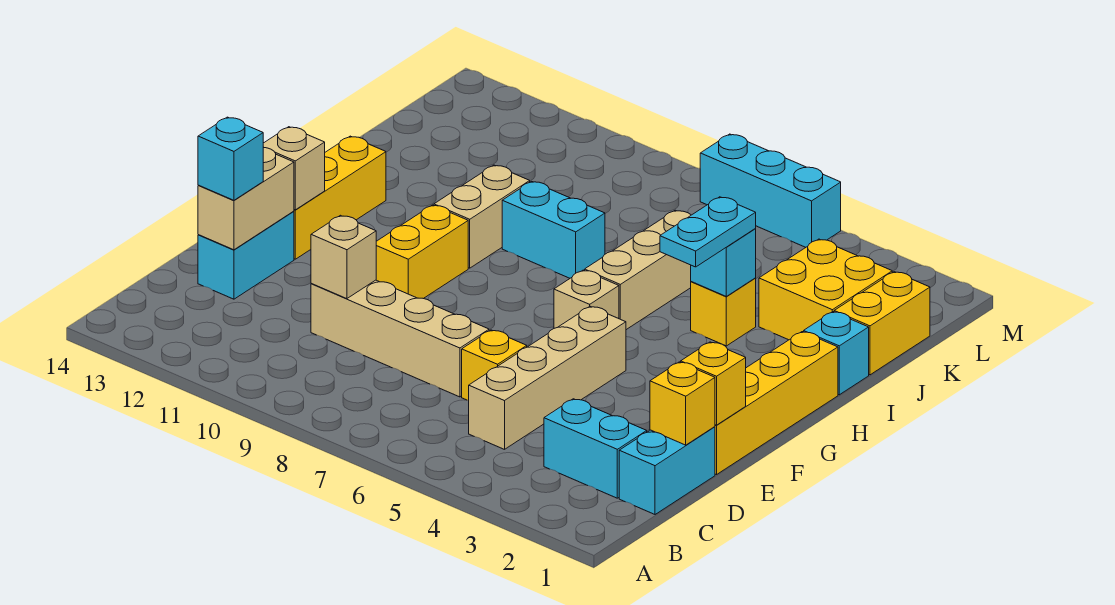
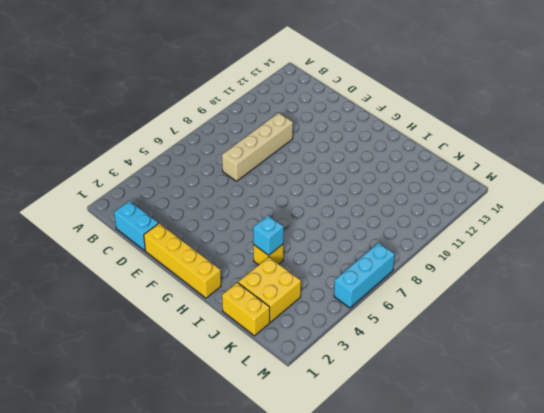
none -> cyan 1x2 brick [544,399,647,498]
none -> tan 1x4 brick [469,306,626,449]
none -> yellow 1x1 brick [462,330,527,401]

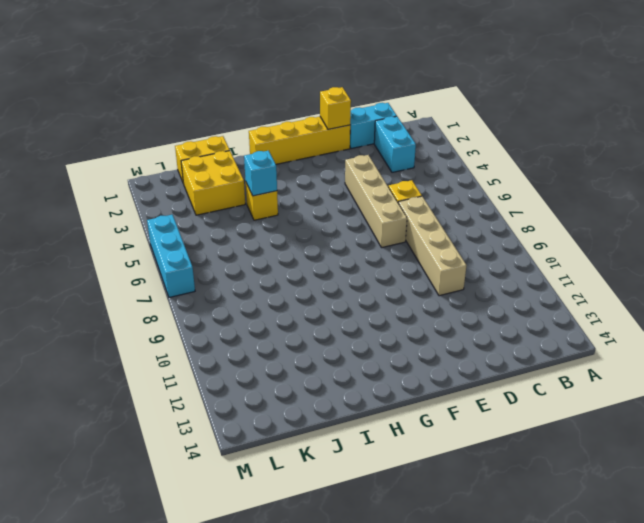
tan 1x4 brick [345,155,407,248] -> tan 1x4 brick turned to [469,306,626,449]
none -> cyan 1x2 brick [198,211,294,299]
none -> yellow 1x2 brick [376,205,468,299]
none -> yellow 1x3 brick [294,136,386,259]

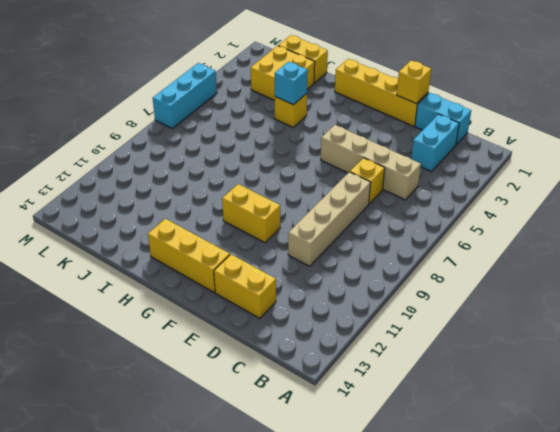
yellow 1x2 brick [214,255,276,318] -> cyan 1x2 brick [198,211,294,299]
none -> tan 1x1 brick [554,270,619,328]
none -> tan 1x3 brick [585,210,691,330]
none -> tan 1x2 brick [434,165,530,268]

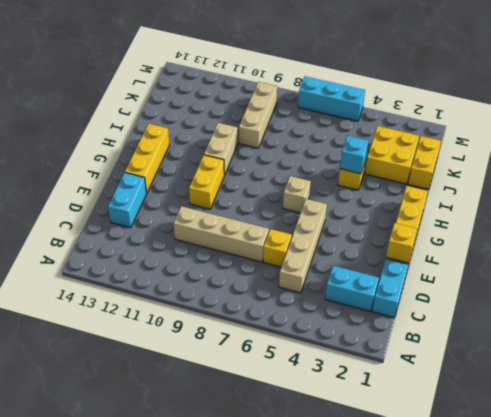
tan 1x3 brick [239,82,277,148] -> tan 1x3 brick moved to [585,210,691,330]
none -> cyan 1x1 brick [804,312,869,395]
none -> cyan 1x2 brick [502,181,605,278]
none -> yellow 1x1 brick [650,362,715,445]

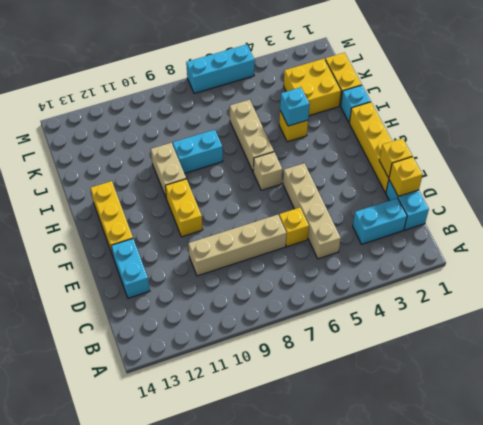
none -> tan 1x1 brick [311,215,376,299]
none -> tan 1x2 brick [198,148,294,250]
none -> tan 1x1 brick [263,127,325,210]

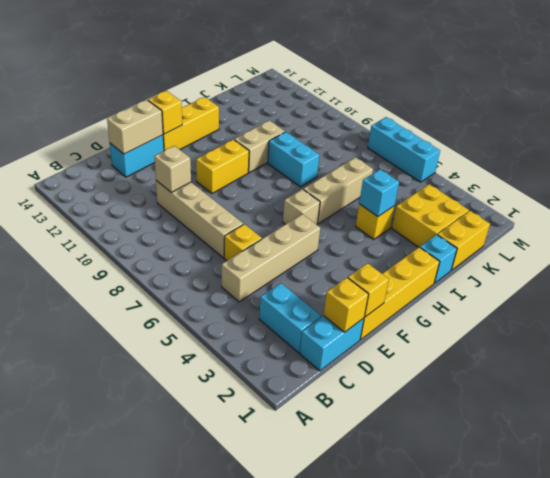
yellow 1x1 brick [148,91,182,134] -> tan 1x1 brick [263,127,325,210]
none -> cyan 1x1 brick [198,117,264,200]
none -> cyan 1x2 plate [660,197,756,267]

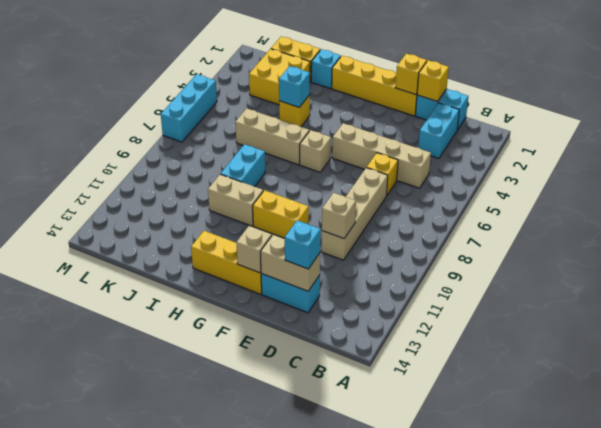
none -> cyan 1x2 plate [660,197,756,267]

